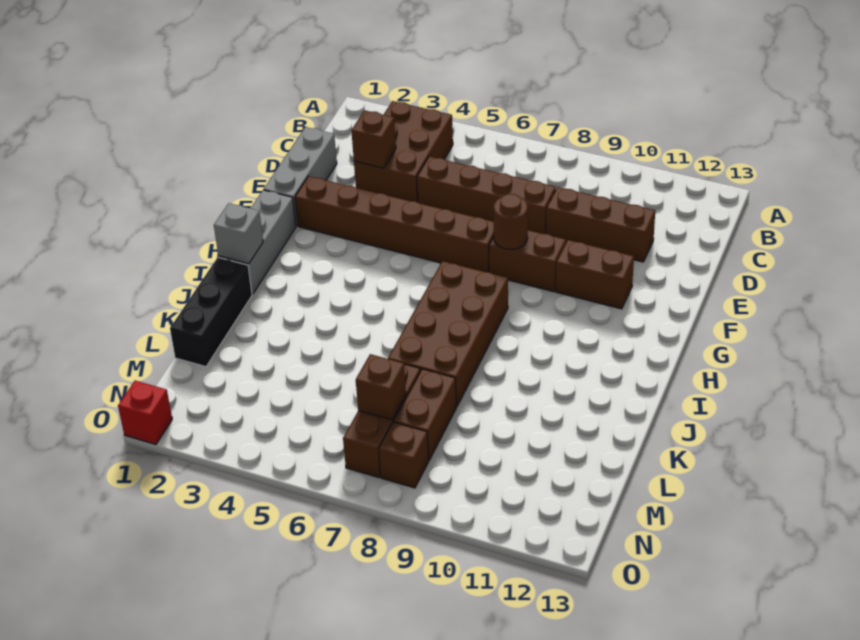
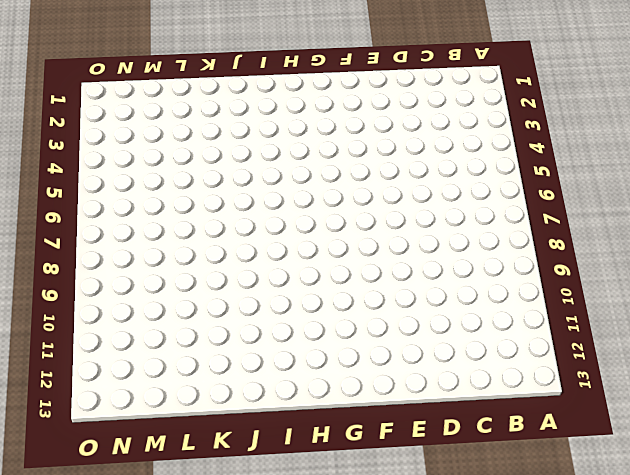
none -> brown 2x3 brick [354,101,453,202]
none -> grey 1x3 brick [264,127,337,226]
none -> brown 1x4 brick [417,156,556,234]

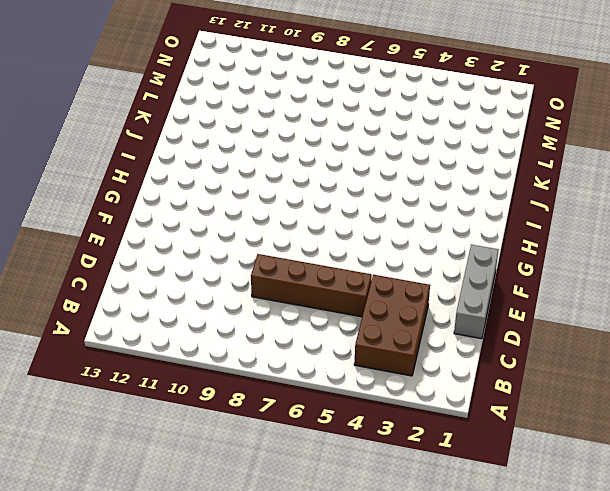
none -> brown 1x3 brick [546,187,655,262]
none -> brown 1x6 brick [295,176,494,272]
none -> brown 1x2 brick [489,230,566,292]

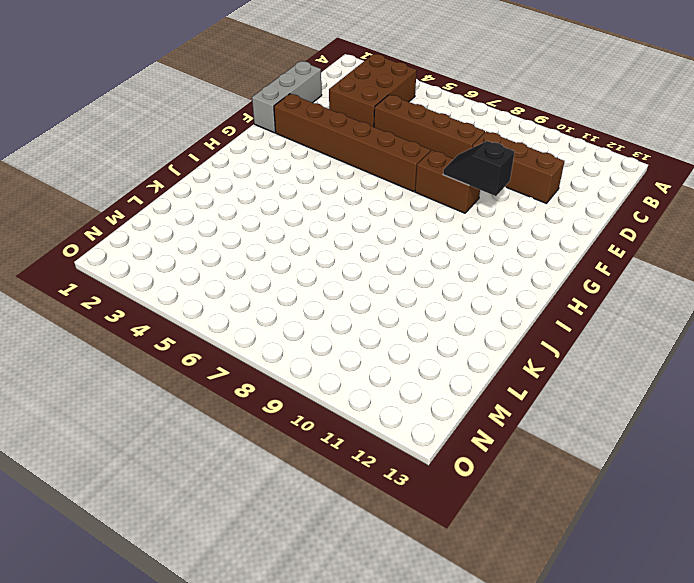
black 1x2 slope [443,141,515,196] -> none
none -> brown 1x2 brick [556,240,634,309]
none -> grey 1x3 brick [218,190,296,294]
none -> brown 2x4 brick [388,261,508,407]

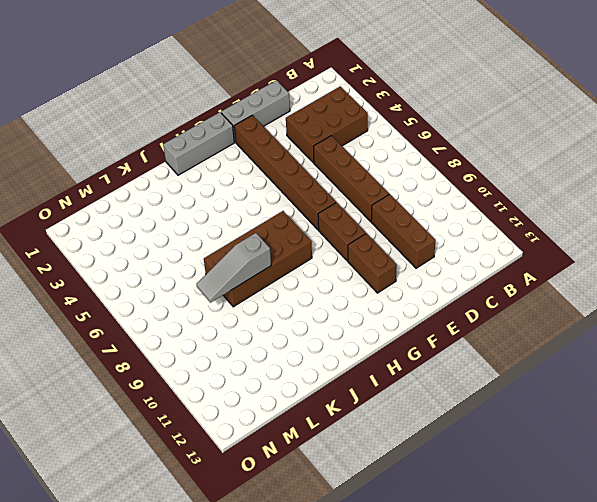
grey 1x3 slope [196,233,271,303] -> none
none -> black 1x3 brick [170,257,252,367]
none -> brown 1x3 brick [343,364,420,477]
none -> brown 1x2 brick [394,369,456,460]

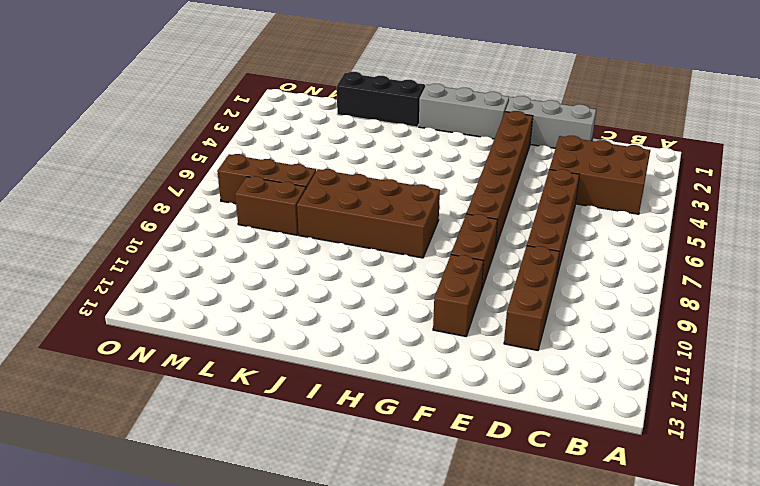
none -> brown 1x1 brick [379,422,429,488]
none -> red 1x1 brick [118,381,172,445]
none -> brown 1x1 brick [351,110,396,168]

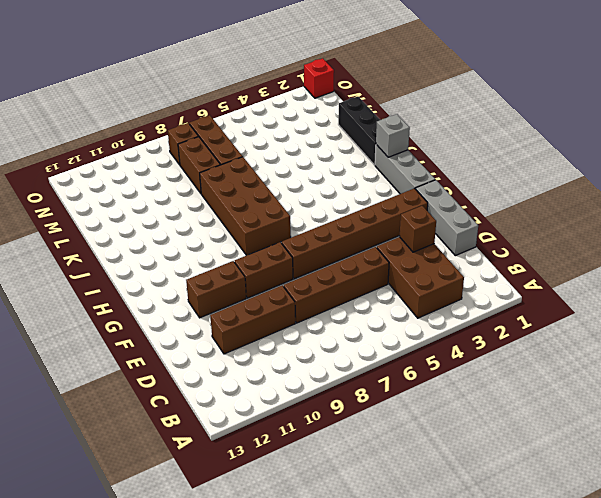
none -> brown 1x1 round brick [494,194,528,249]
none -> brown 1x1 brick [356,354,406,420]

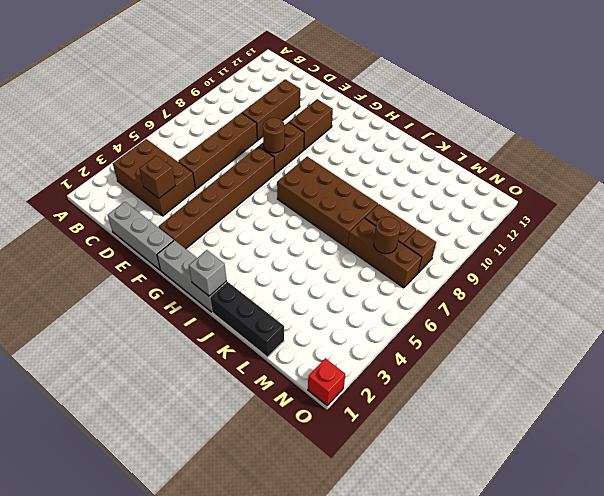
brown 1x1 round brick [374,217,400,254] -> brown 1x1 brick [356,354,406,420]

